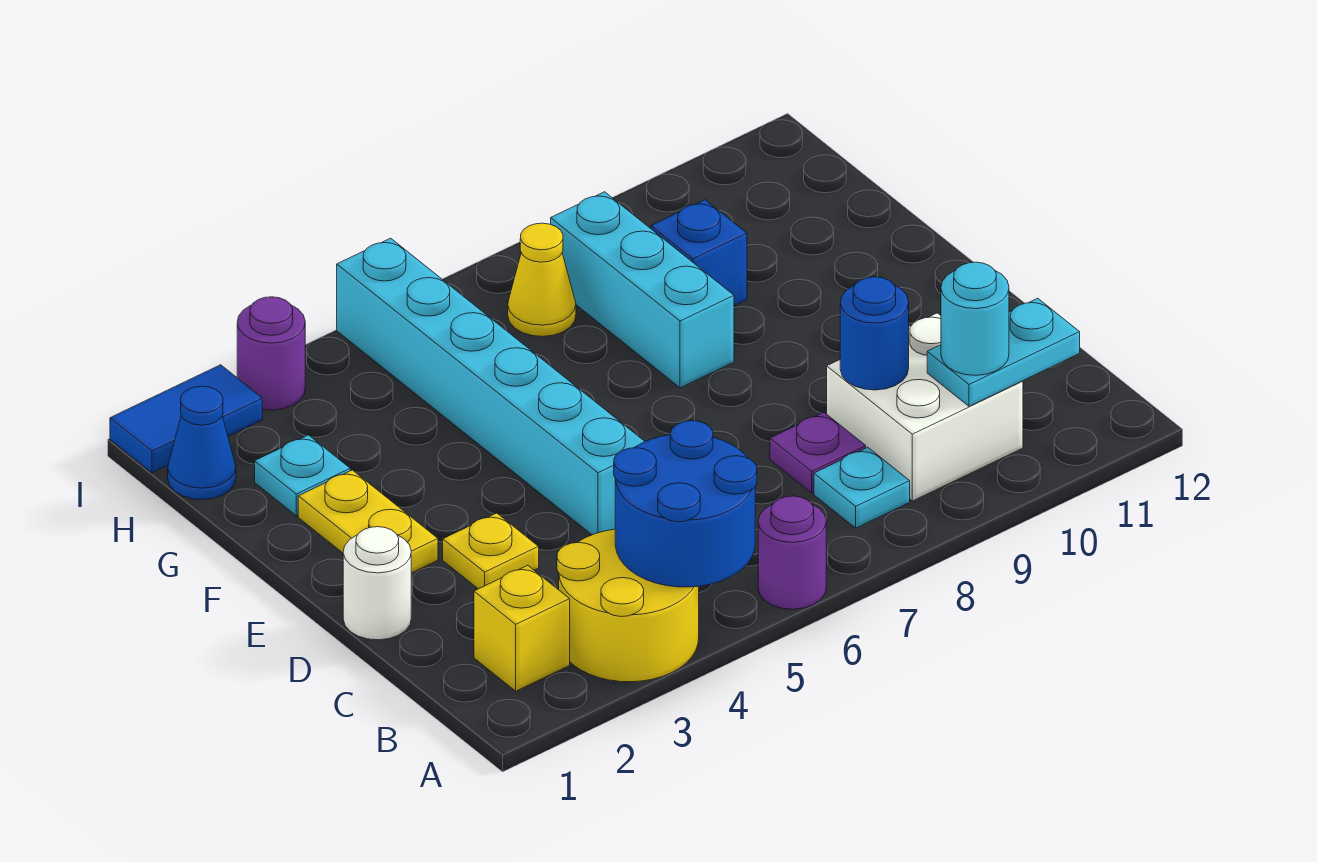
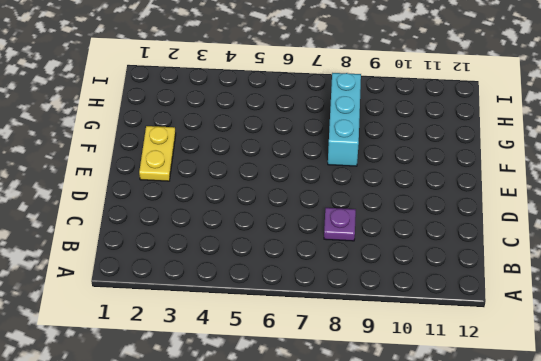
none -> yellow 2x2 round brick [557,529,699,682]
none -> purple 1x1 round brick [758,496,826,609]
none -> yellow 1x1 brick [474,565,570,691]

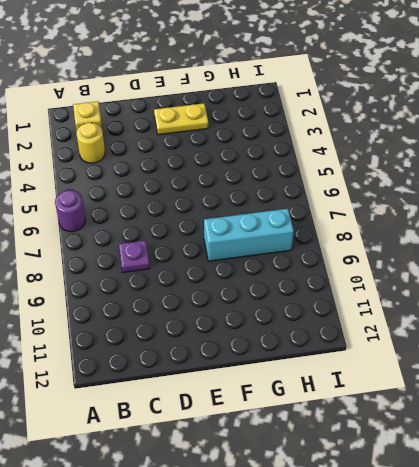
yellow 1x1 round brick [77,123,105,163] -> yellow 2x2 round brick [557,529,699,682]
none -> cyan 1x1 plate [814,447,910,528]
none -> white 2x2 brick [827,313,1023,501]
none -> white 1x1 round brick [343,527,411,640]

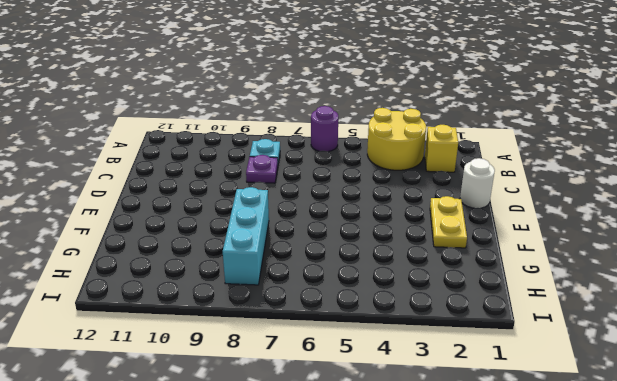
none -> white 2x2 brick [827,313,1023,501]
none -> yellow 1x1 plate [443,513,539,589]
none -> cyan 1x6 brick [337,238,645,535]

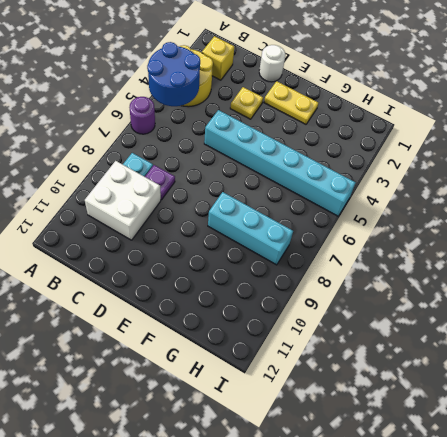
none -> cyan 1x1 plate [255,435,350,516]
none -> blue 1x1 brick [651,200,747,306]
none -> blue 1x1 cone [168,386,236,500]

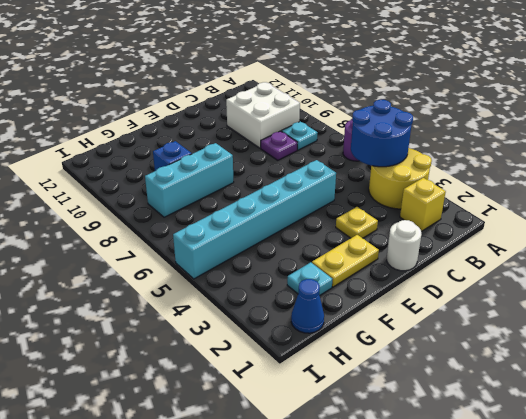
none -> yellow 1x1 cone [508,223,576,336]
none -> blue 1x2 tile [110,365,262,473]
none -> purple 1x1 round brick [237,297,305,410]

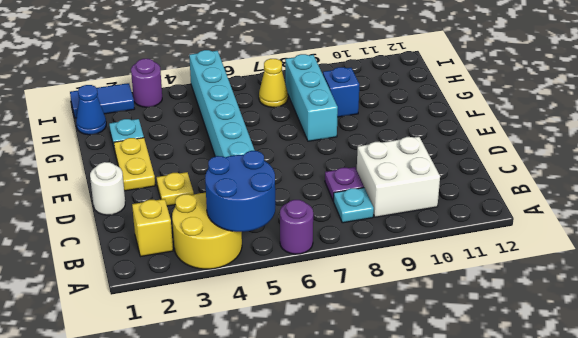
none -> cyan 1x2 plate [927,298,1080,406]
none -> blue 1x1 round brick [840,277,909,390]
none -> cyan 1x1 round brick [941,262,1009,375]

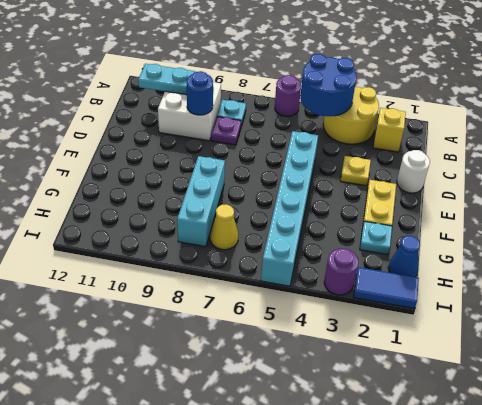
none -> blue 1x1 brick [651,200,747,306]
none -> cyan 1x1 round brick [941,262,1009,375]

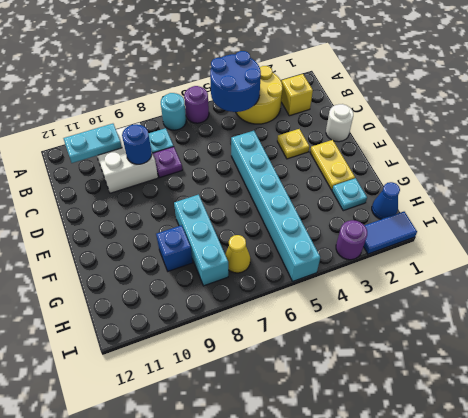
cyan 1x1 round brick [161,93,186,130] -> cyan 1x1 round brick moved to [941,262,1009,375]

